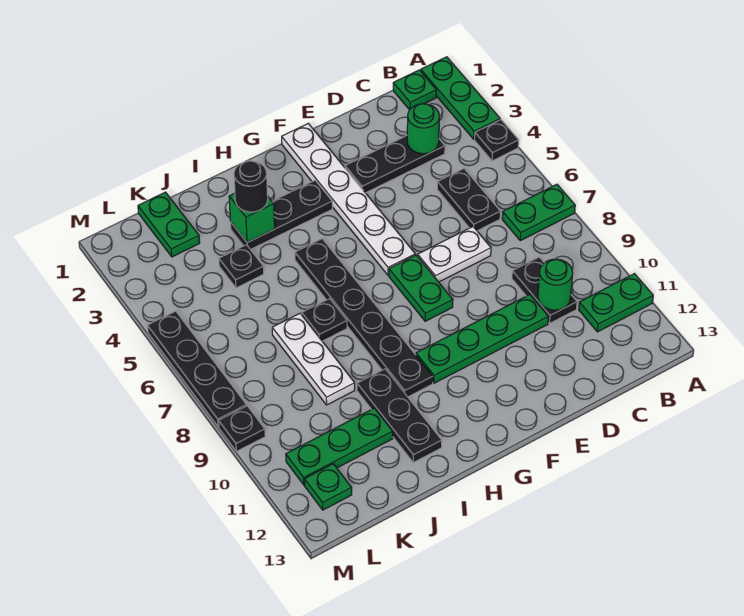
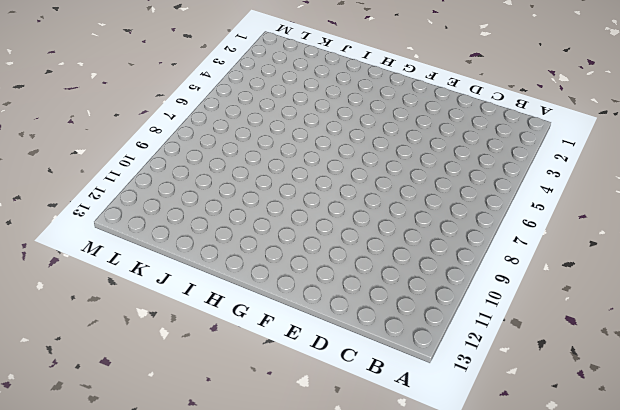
none -> green 1x3 plate [421,57,500,139]
none -> black 1x1 plate [475,120,519,161]
none -> green 1x2 plate [502,184,575,241]

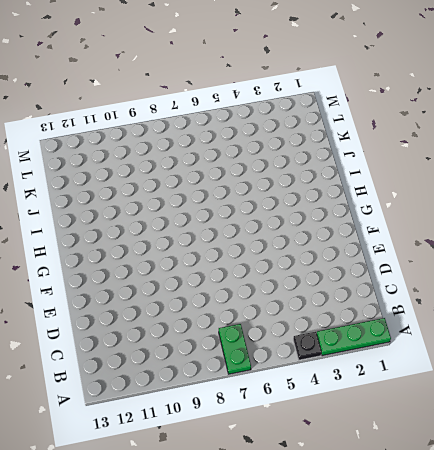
none -> green 1x2 plate [579,274,653,332]
none -> green 1x1 plate [393,70,436,110]
none -> black 1x3 plate [345,136,445,193]

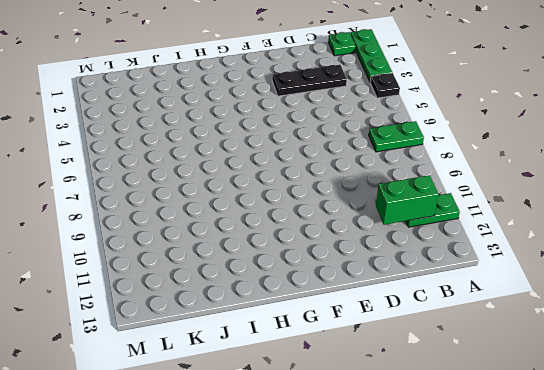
green 1x2 brick [376,175,439,225] -> none
none -> black 1x2 plate [437,169,500,231]
none -> black 1x2 plate [512,257,577,323]
none -> white 1x2 plate [418,227,491,282]

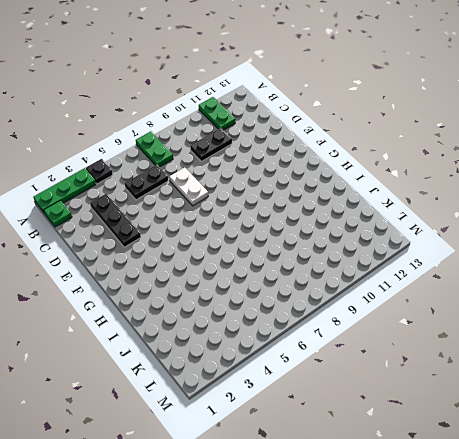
none -> green 1x4 plate [416,295,549,383]
none -> white 1x6 plate [282,123,415,275]
none -> green 1x2 plate [389,255,453,321]

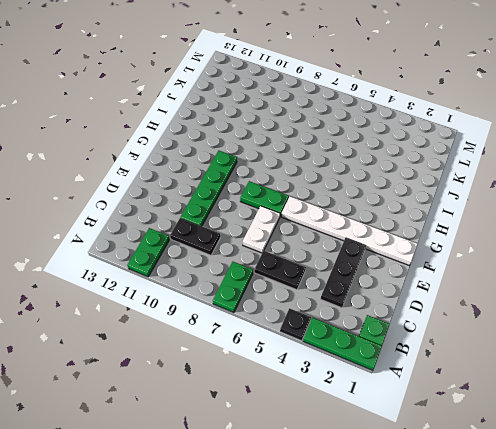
none -> black 1x3 plate [231,180,332,250]
none -> black 1x6 plate [295,239,433,397]
none -> black 1x1 plate [302,299,347,341]

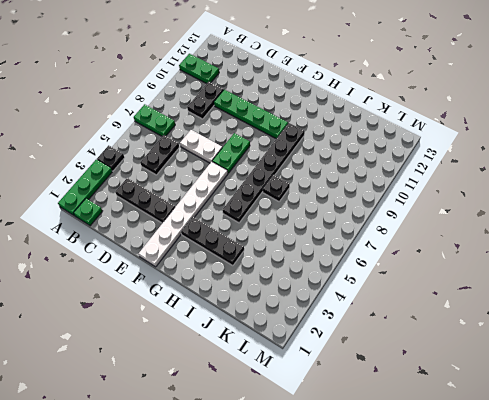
none -> black 1x3 plate [357,369,442,462]
none -> black 1x1 plate [219,245,264,288]
none -> white 1x3 plate [272,314,355,405]

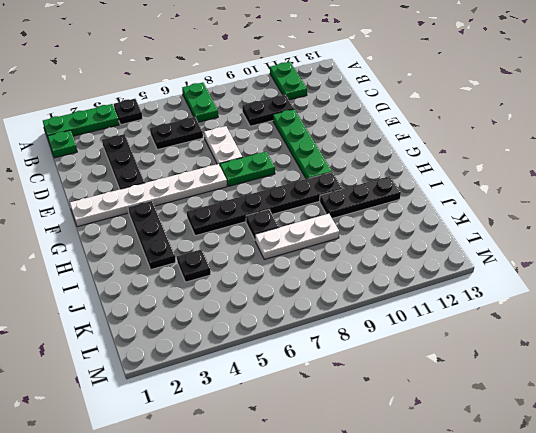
none -> green 1x3 plate [286,408,393,485]
none -> green 1x2 plate [138,192,200,257]
none -> green 1x1 plate [305,464,352,510]

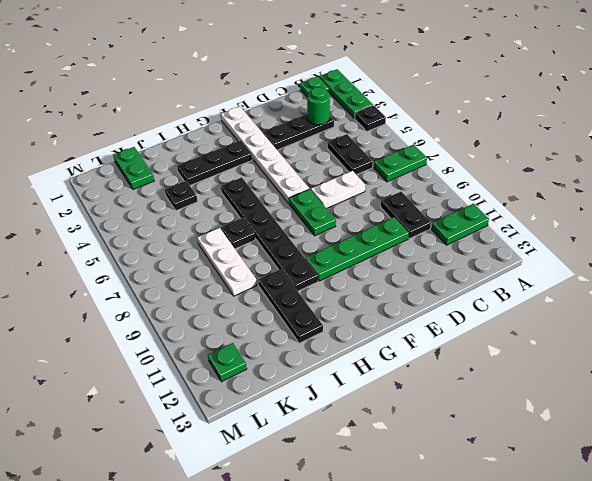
none -> green 1x3 plate [286,408,393,485]
none -> black 1x4 plate [147,311,247,427]
none -> black 1x1 plate [219,406,265,451]

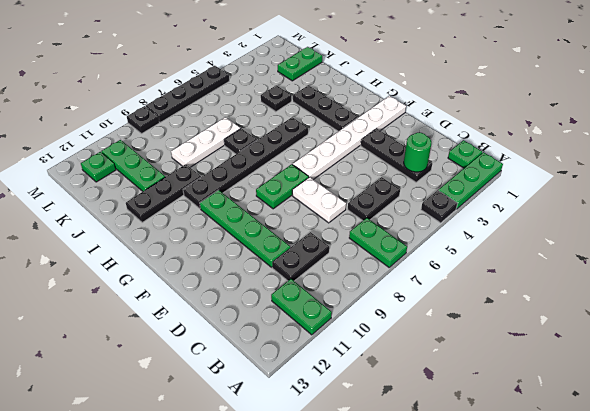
none -> green 1x1 round brick [538,259,573,310]
none -> green 1x1 brick [229,193,275,243]
none -> black 1x1 round brick [234,161,268,212]

